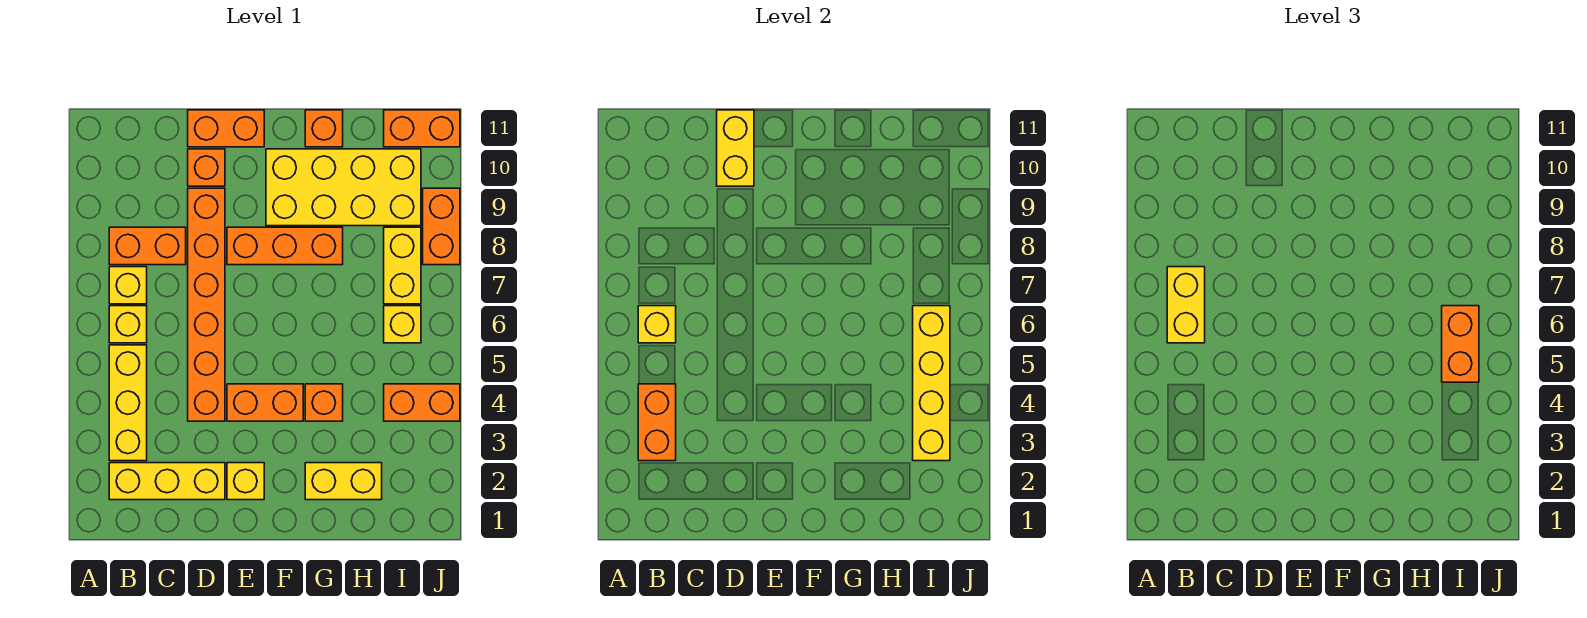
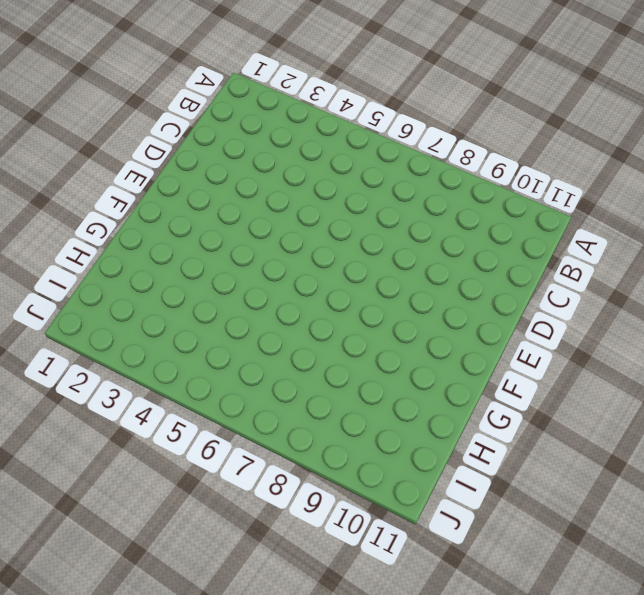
none -> yellow 1x3 brick [109,463,225,500]
none -> yellow 1x3 brick [109,345,147,461]
none -> yellow 1x1 brick [109,306,147,343]

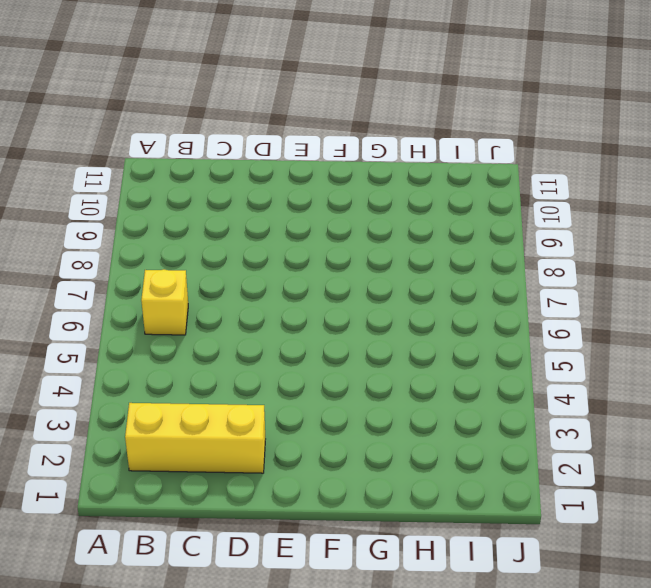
none -> yellow 1x3 brick [109,345,147,461]
none -> yellow 1x1 brick [109,267,147,304]
none -> orange 1x2 brick [109,227,186,265]

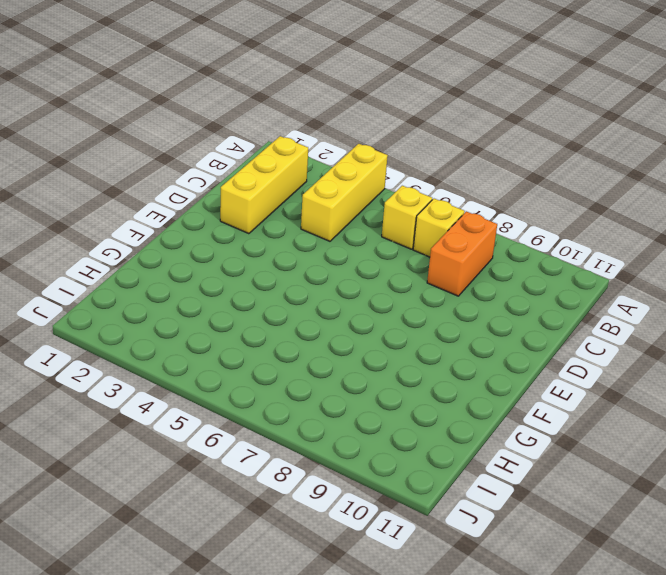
yellow 1x3 brick [301,144,388,241] -> yellow 1x3 brick turned to [109,345,147,461]
none -> orange 1x6 brick [188,188,225,421]
none -> orange 1x1 brick [188,149,225,186]
none -> orange 1x2 brick [188,110,264,147]

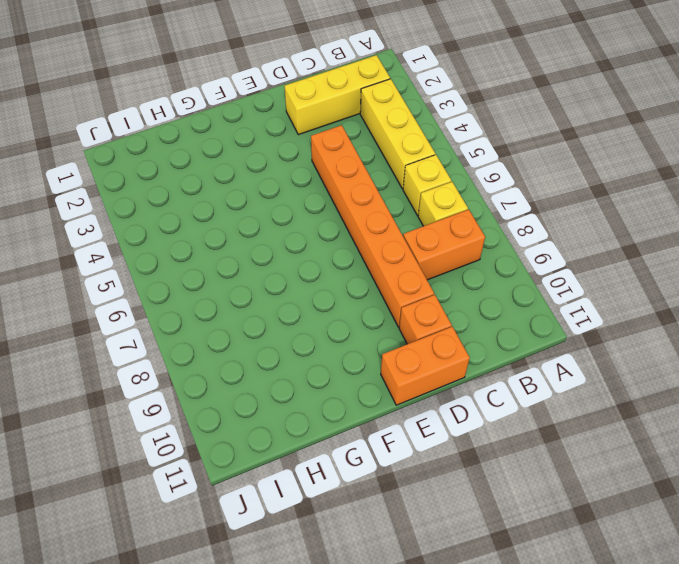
none -> yellow 1x1 brick [227,463,264,500]
none -> orange 1x2 brick [227,384,303,421]
none -> orange 1x3 brick [227,227,343,265]

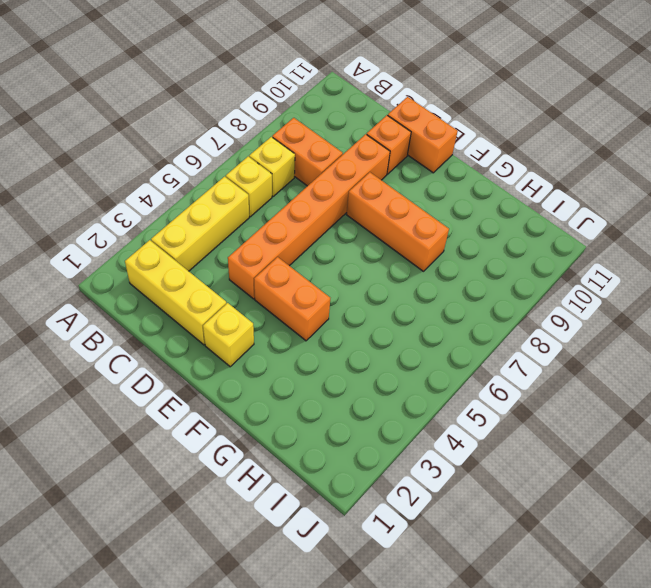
none -> yellow 2x4 brick [266,149,421,226]
none -> yellow 1x2 brick [305,463,382,500]
none -> orange 1x1 brick [305,384,343,421]

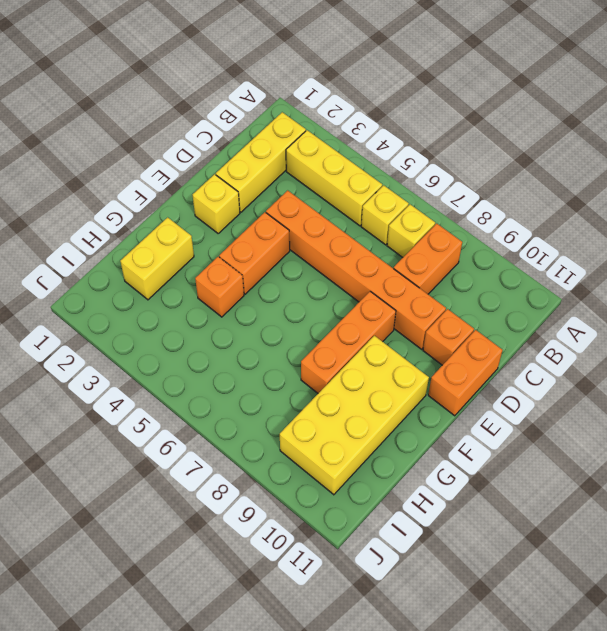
none -> orange 1x1 brick [305,110,343,147]
none -> orange 1x2 brick [384,384,460,421]
none -> yellow 1x1 brick [384,306,421,343]

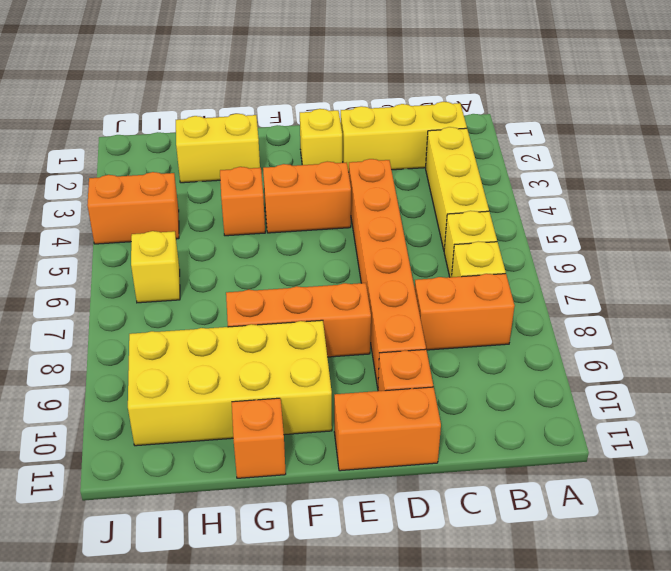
none -> yellow 1x2 brick [384,227,421,304]
none -> orange 1x2 brick [384,110,460,147]
none -> orange 1x2 brick [423,188,460,265]

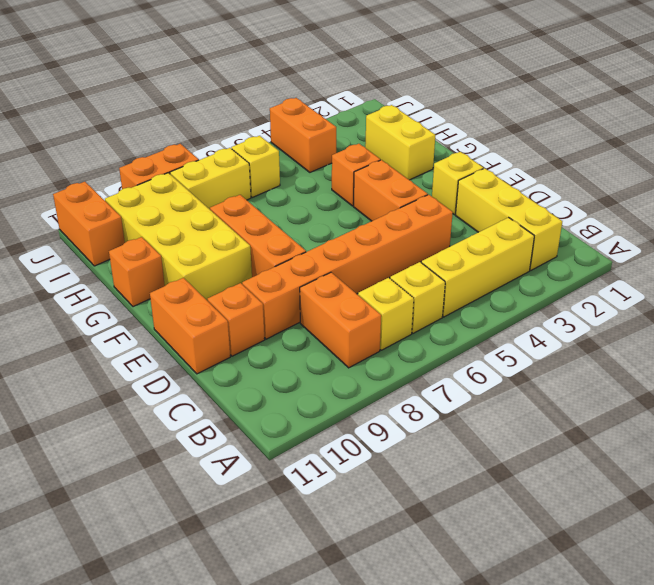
none -> orange 1x2 brick [638,384,676,461]
none -> yellow 1x1 brick [638,306,676,343]
none -> yellow 1x2 brick [717,110,754,186]

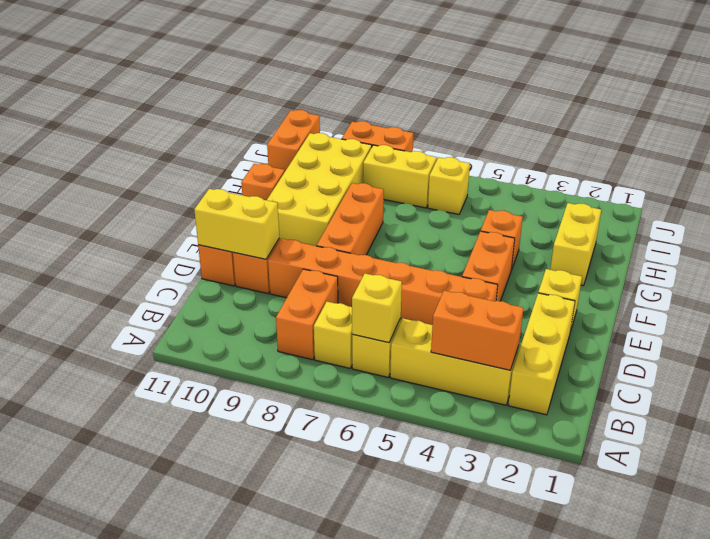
none -> orange 1x2 brick [384,384,460,421]
none -> yellow 1x4 brick [913,306,950,461]
none -> yellow 1x2 brick [1167,267,1205,343]

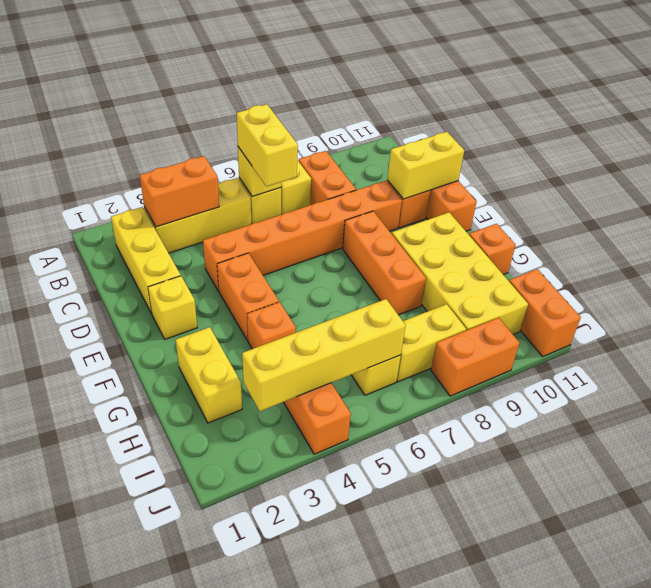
yellow 1x2 brick [237,104,298,187] -> yellow 1x2 brick turned to [1167,267,1205,343]
none -> orange 1x2 brick [1442,306,1479,382]

